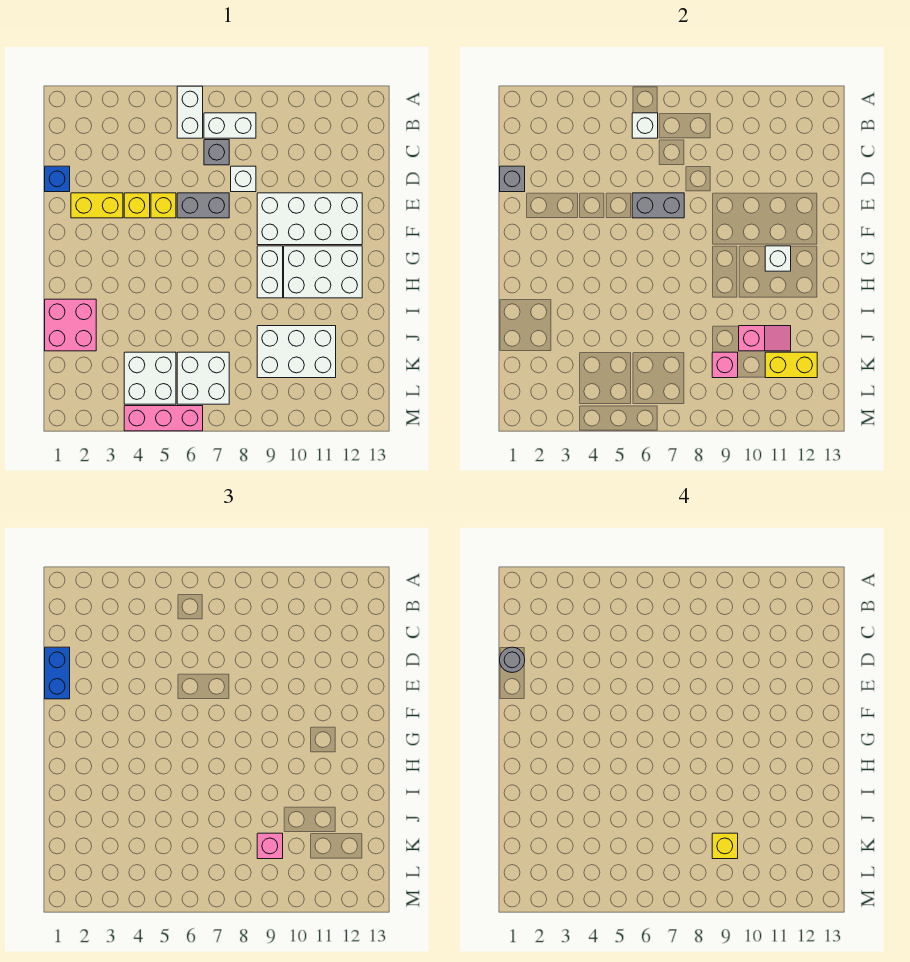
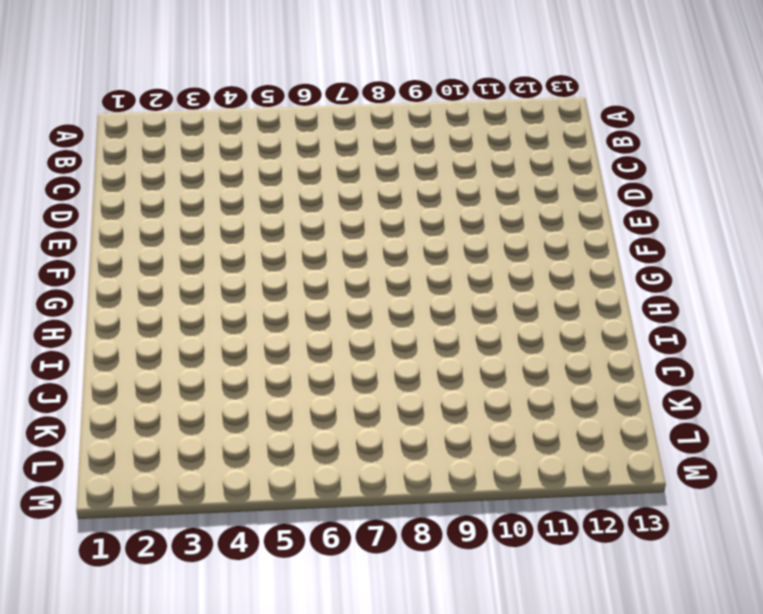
none -> white 1x2 brick [177,86,203,138]
none -> white 1x2 brick [204,113,256,138]
none -> grey 1x1 brick [204,140,229,165]

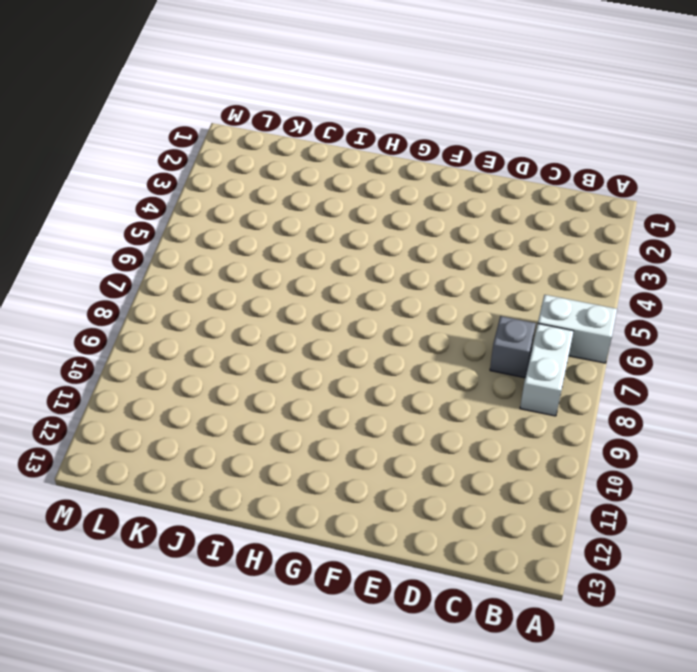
none -> blue 1x1 brick [45,166,70,192]
none -> white 1x1 brick [231,166,256,192]
none -> yellow 1x2 brick [71,193,123,218]

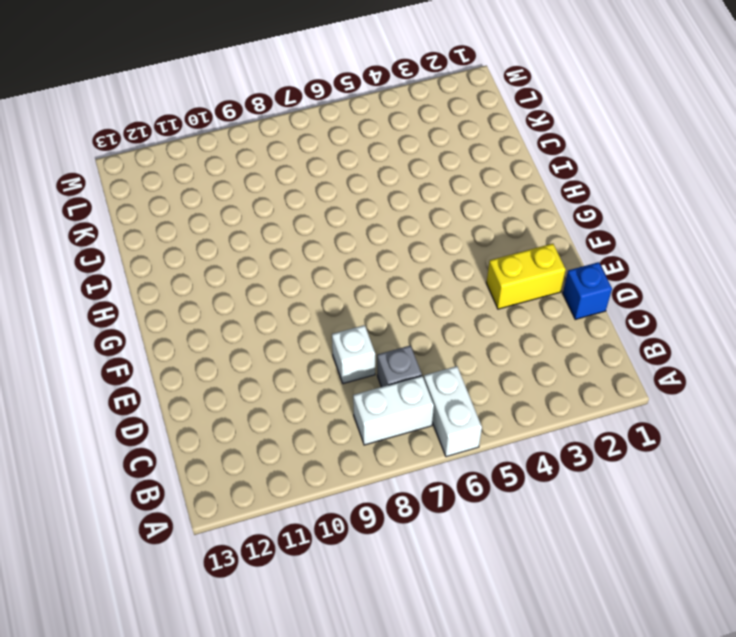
none -> yellow 1x1 brick [124,193,150,218]
none -> yellow 1x1 brick [151,193,176,218]
none -> grey 1x2 brick [177,193,229,218]

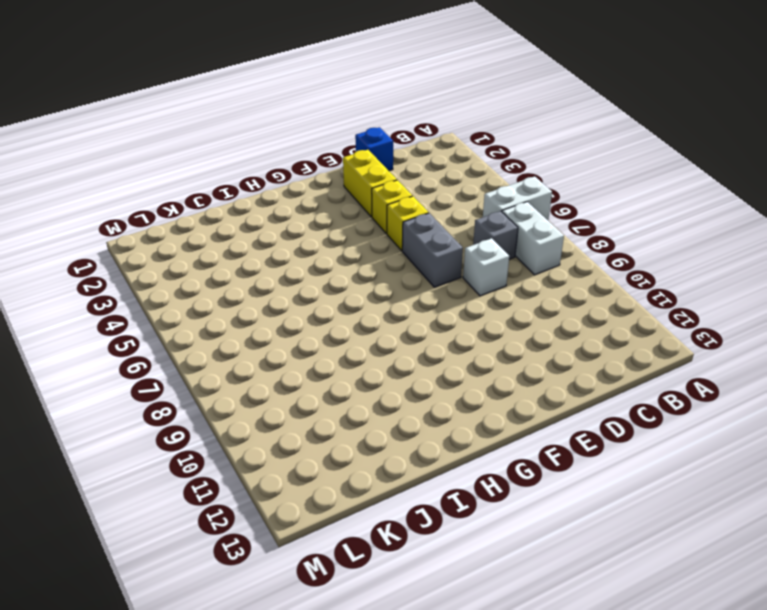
none -> white 2x4 brick [257,193,362,245]
none -> white 1x2 brick [257,246,283,298]
none -> white 2x3 brick [284,246,362,298]

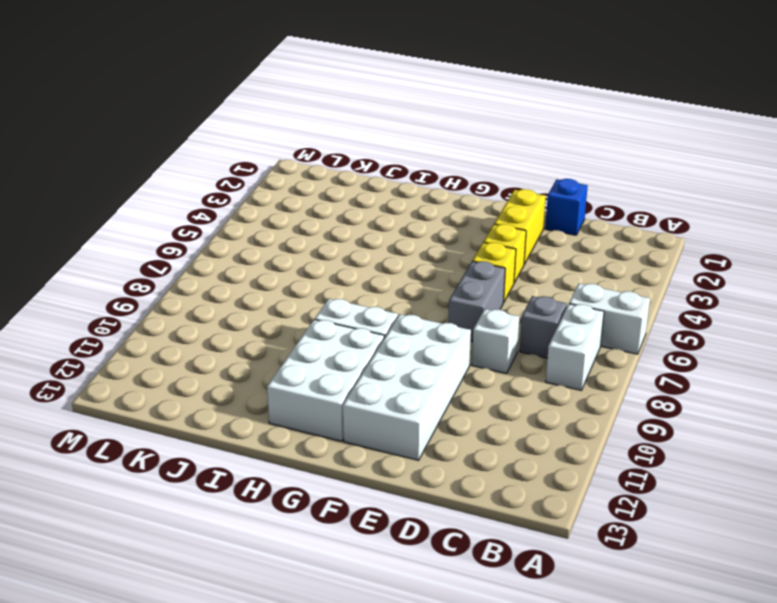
none -> pink 2x2 brick [45,299,96,351]
none -> white 2x3 brick [257,326,336,378]
none -> white 2x2 brick [124,352,176,404]

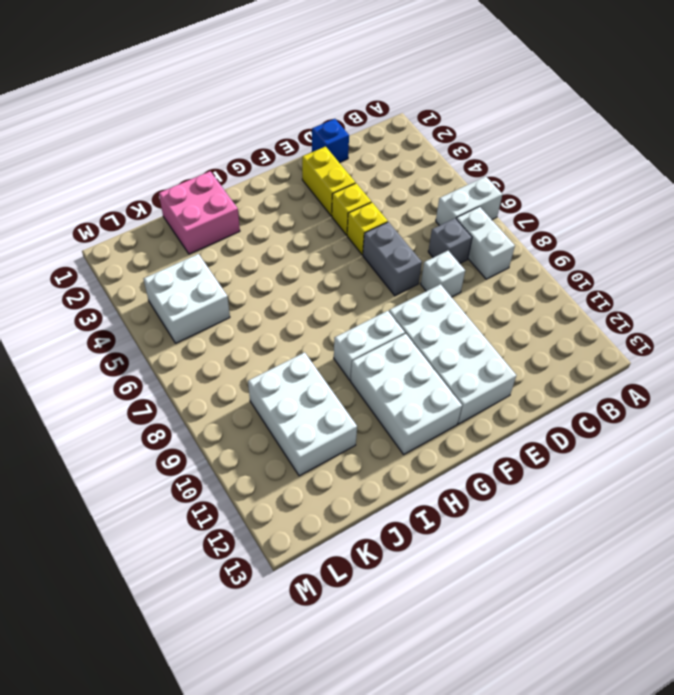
none -> white 2x2 brick [177,352,229,404]
none -> pink 1x3 brick [124,406,203,431]
none -> white 1x1 brick [632,113,658,138]

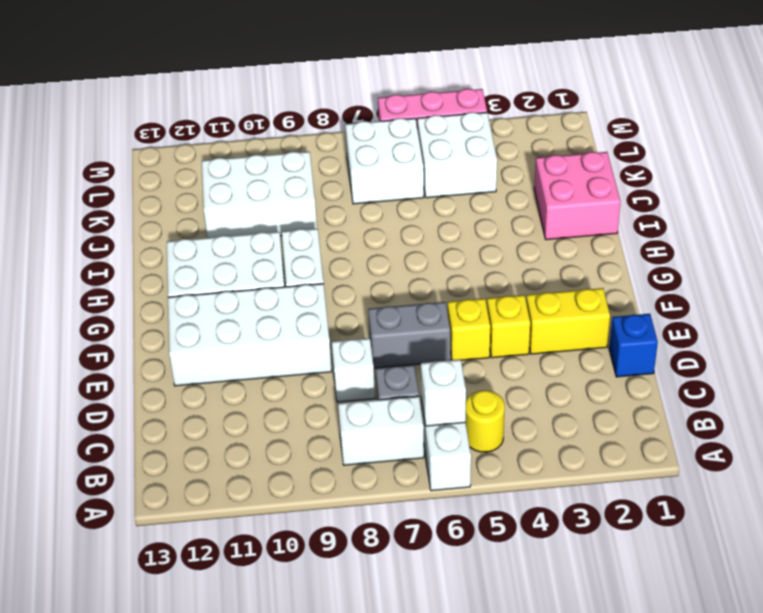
yellow 1x1 round brick [466,390,505,452] -> none
none -> grey 1x1 brick [500,166,525,192]
none -> grey 1x2 brick [632,193,684,218]
none -> white 1x1 brick [765,246,791,271]

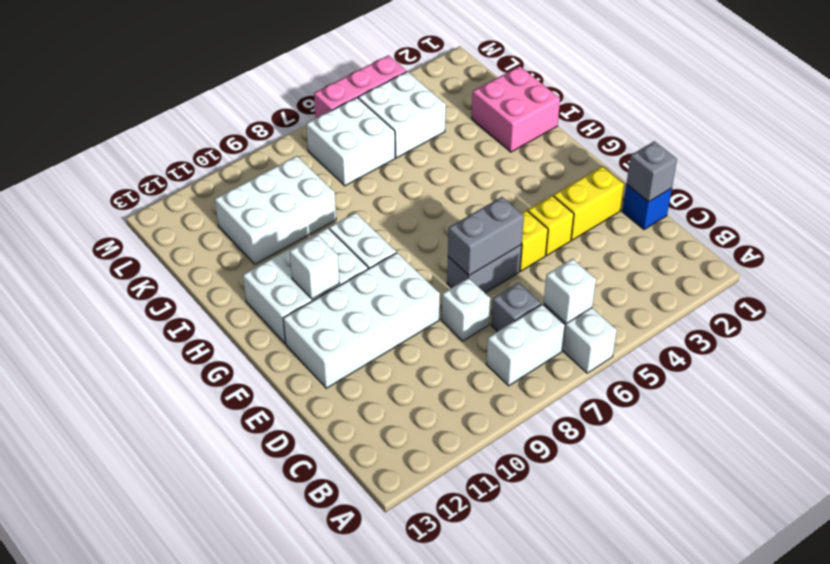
none -> pink 1x2 slope [739,326,791,351]
none -> pink 1x1 brick [712,352,738,378]
none -> yellow 1x2 brick [765,352,817,378]

